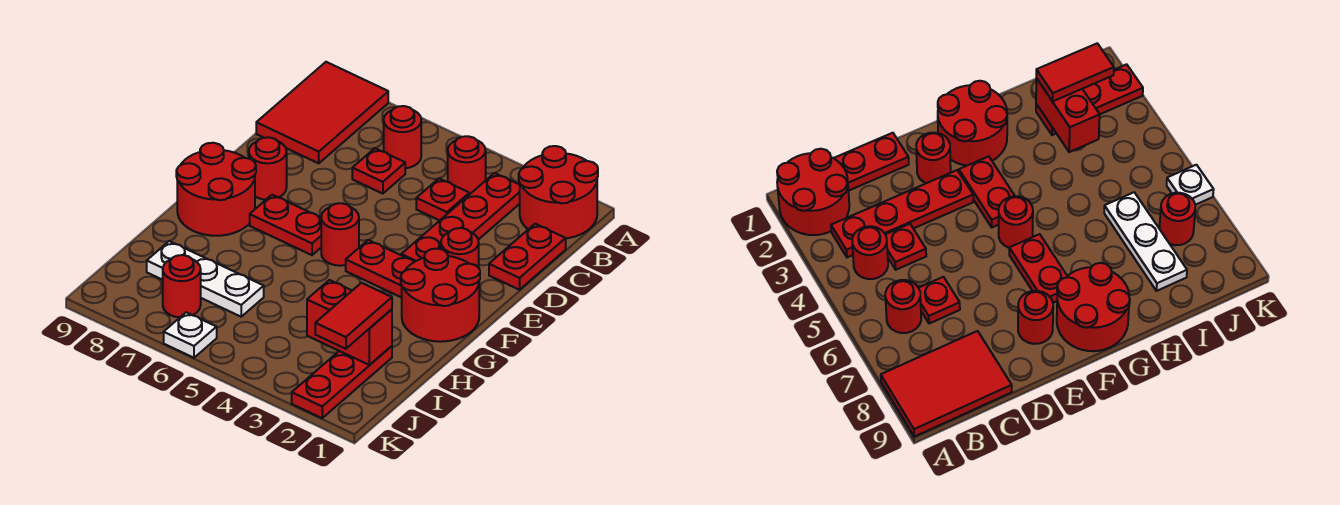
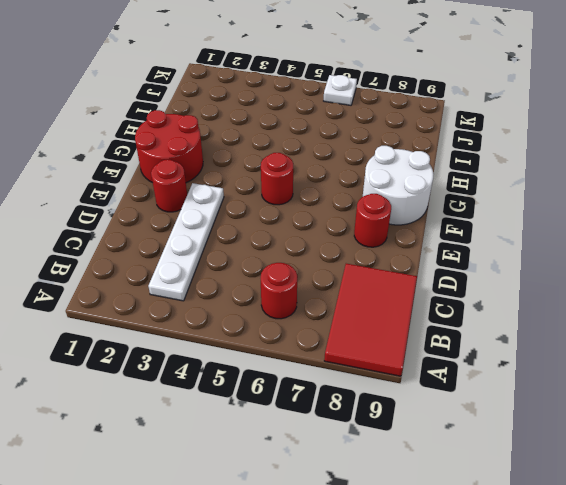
white 1x4 plate [148,183,224,301] -> red 1x4 plate [401,173,520,262]
white 2x2 round brick [363,146,434,225] -> red 2x2 round brick [176,143,256,236]
none -> red 2x2 round brick [519,146,598,238]
none -> red 1x1 round brick [448,136,486,195]
none -> red 1x2 plate [489,224,566,290]

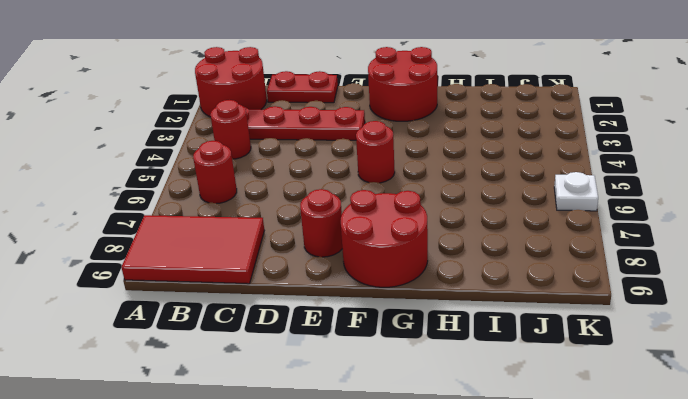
none -> red 1x1 plate [416,178,469,221]
none -> red 1x1 plate [352,148,405,194]
none -> red 1x1 round brick [441,228,479,268]

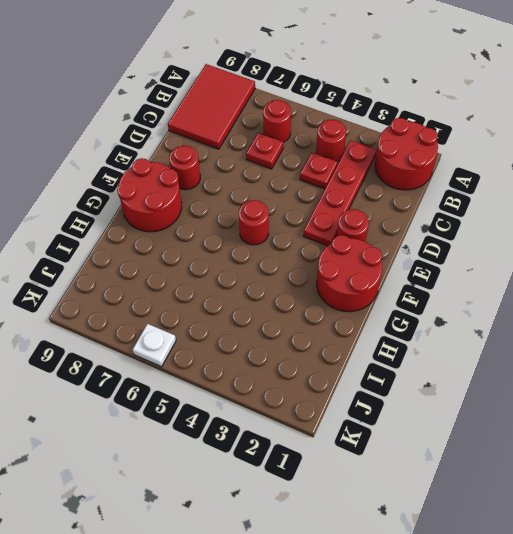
none -> red 1x2 plate [489,224,566,290]
none -> red 1x2 plate [346,240,414,298]
none -> red 1x2 plate [250,195,321,255]

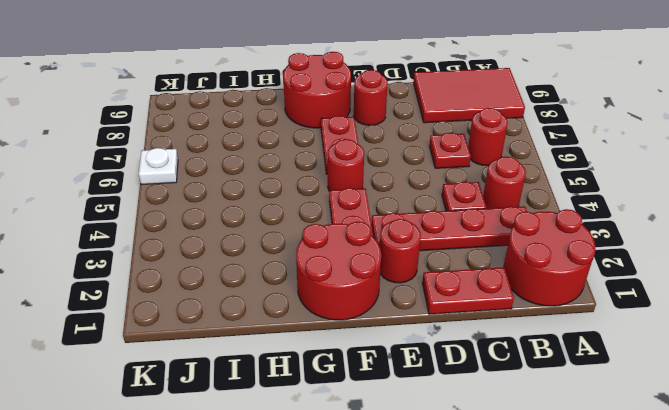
none -> red 1x3 plate [292,346,392,418]
none -> white 1x3 plate [147,241,264,317]
none -> red 1x1 round brick [163,255,201,317]

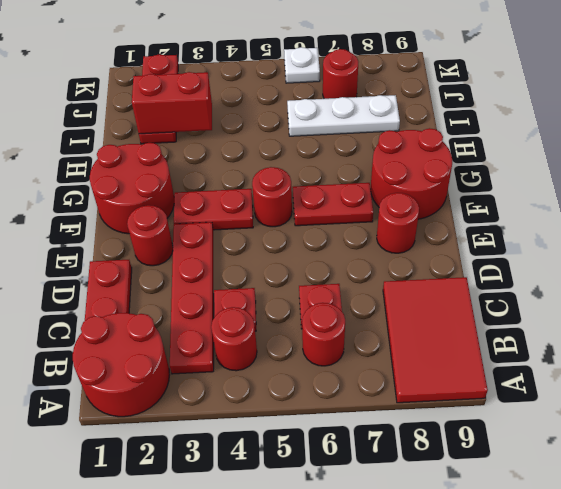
none -> red 1x2 tile [315,283,392,349]

